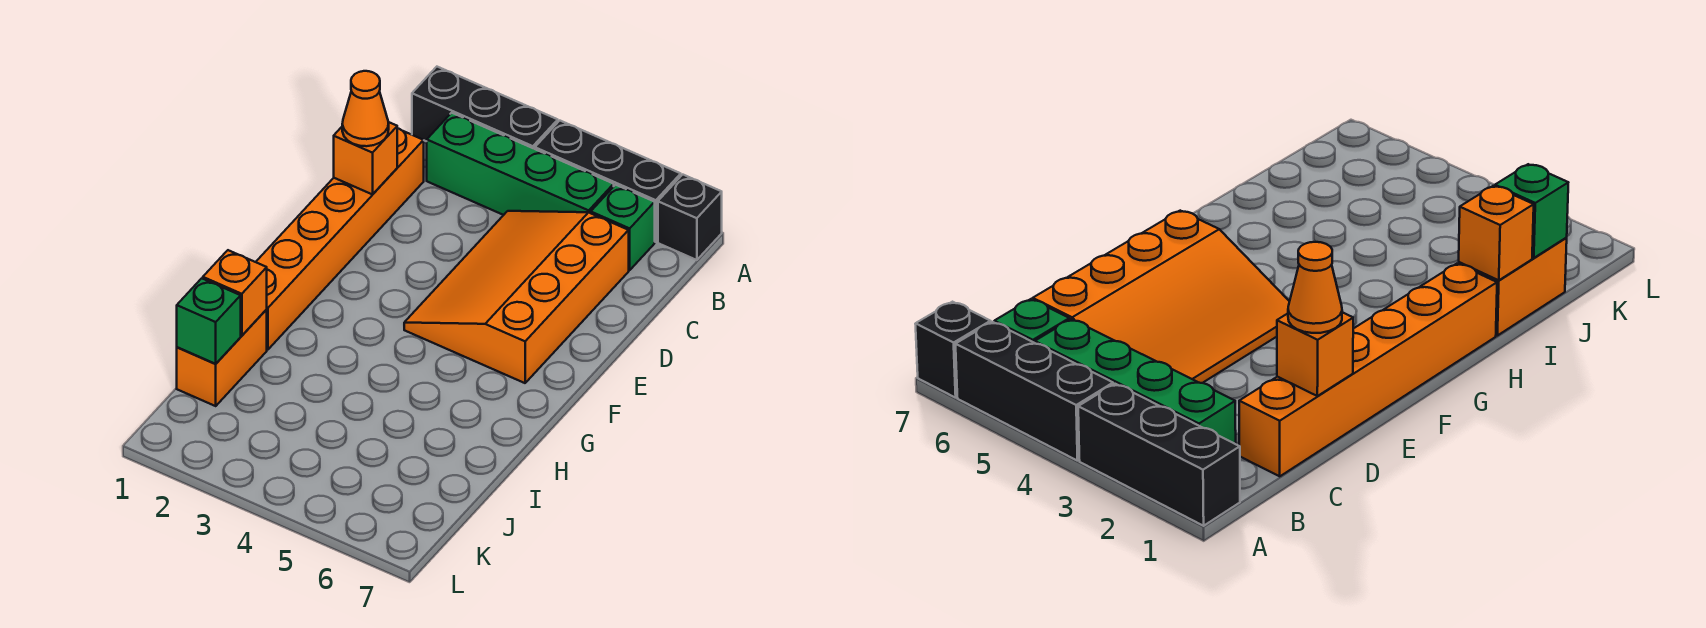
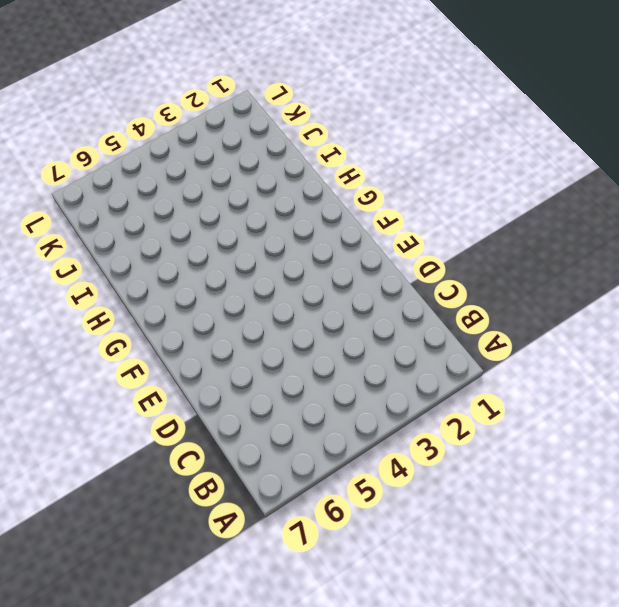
none -> black 1x3 brick [412,67,558,149]
none -> black 1x3 brick [535,121,681,242]
none -> black 1x1 brick [658,175,722,260]

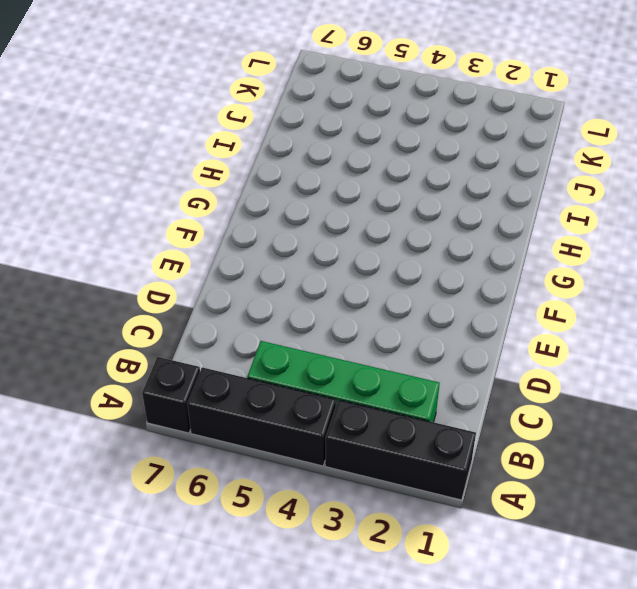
none -> green 1x1 brick [591,185,655,270]
none -> orange 1x6 brick [256,128,424,350]
none -> orange 3x4 slope [404,211,629,383]

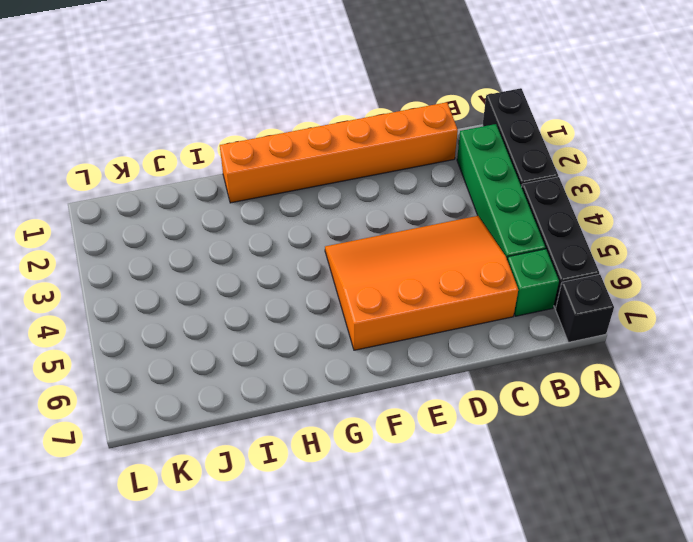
none -> orange 1x2 brick [177,310,267,406]
none -> orange 1x1 brick [334,122,397,194]
none -> orange 1x1 brick [203,250,267,336]

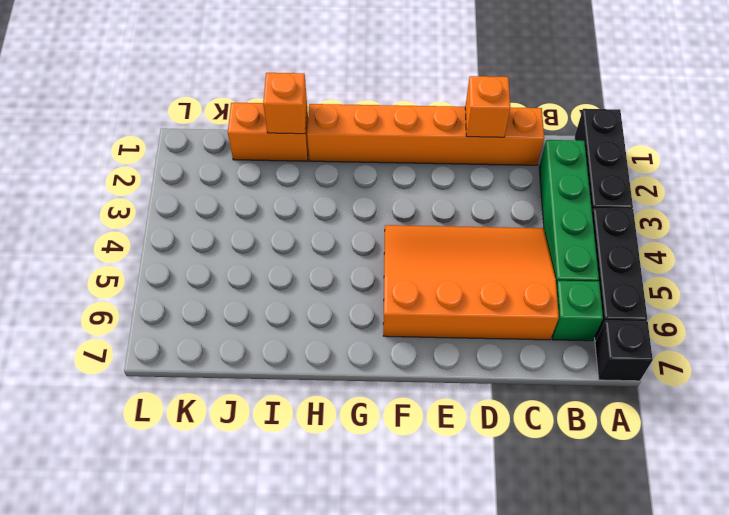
none -> green 1x1 brick [177,278,241,364]
none -> orange 1x1 cone [342,71,389,146]

